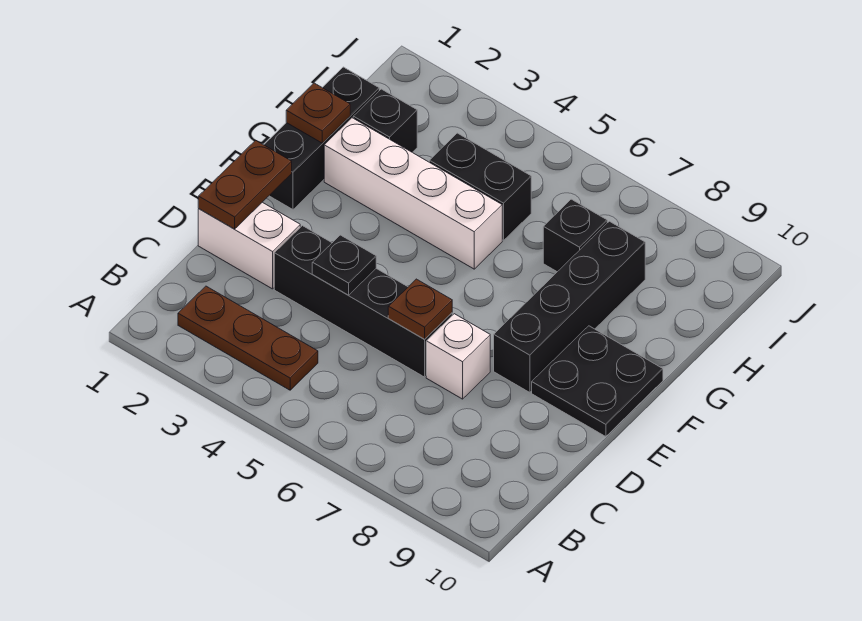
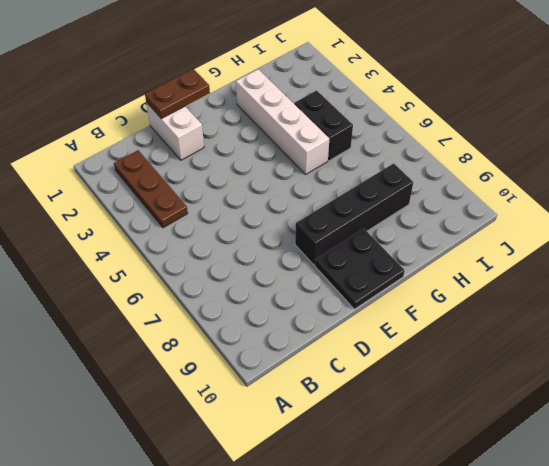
none -> black 1x4 brick [274,226,452,377]
none -> white 1x1 brick [426,314,490,399]
none -> black 1x3 brick [264,67,379,209]

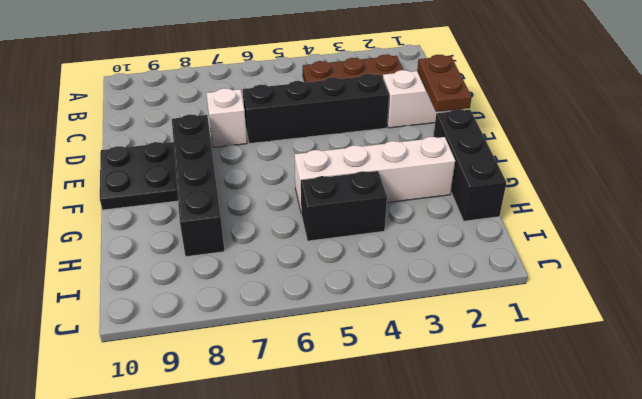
none -> black 1x1 brick [353,89,417,152]
none -> black 1x1 brick [543,199,607,272]
none -> black 1x1 plate [312,235,376,295]

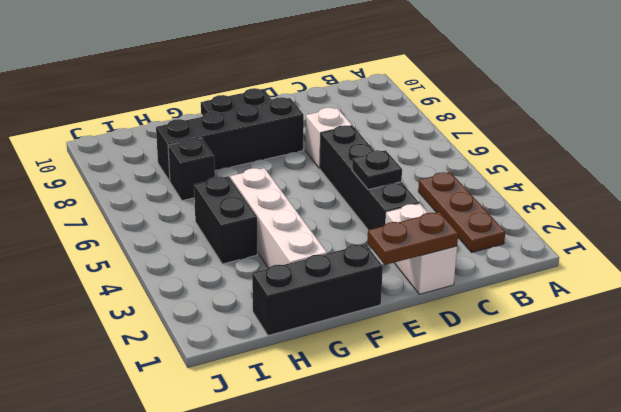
none -> black 1x1 brick [353,89,417,152]
none -> brown 1x1 plate [388,279,452,339]
none -> brown 1x1 plate [286,83,350,143]

